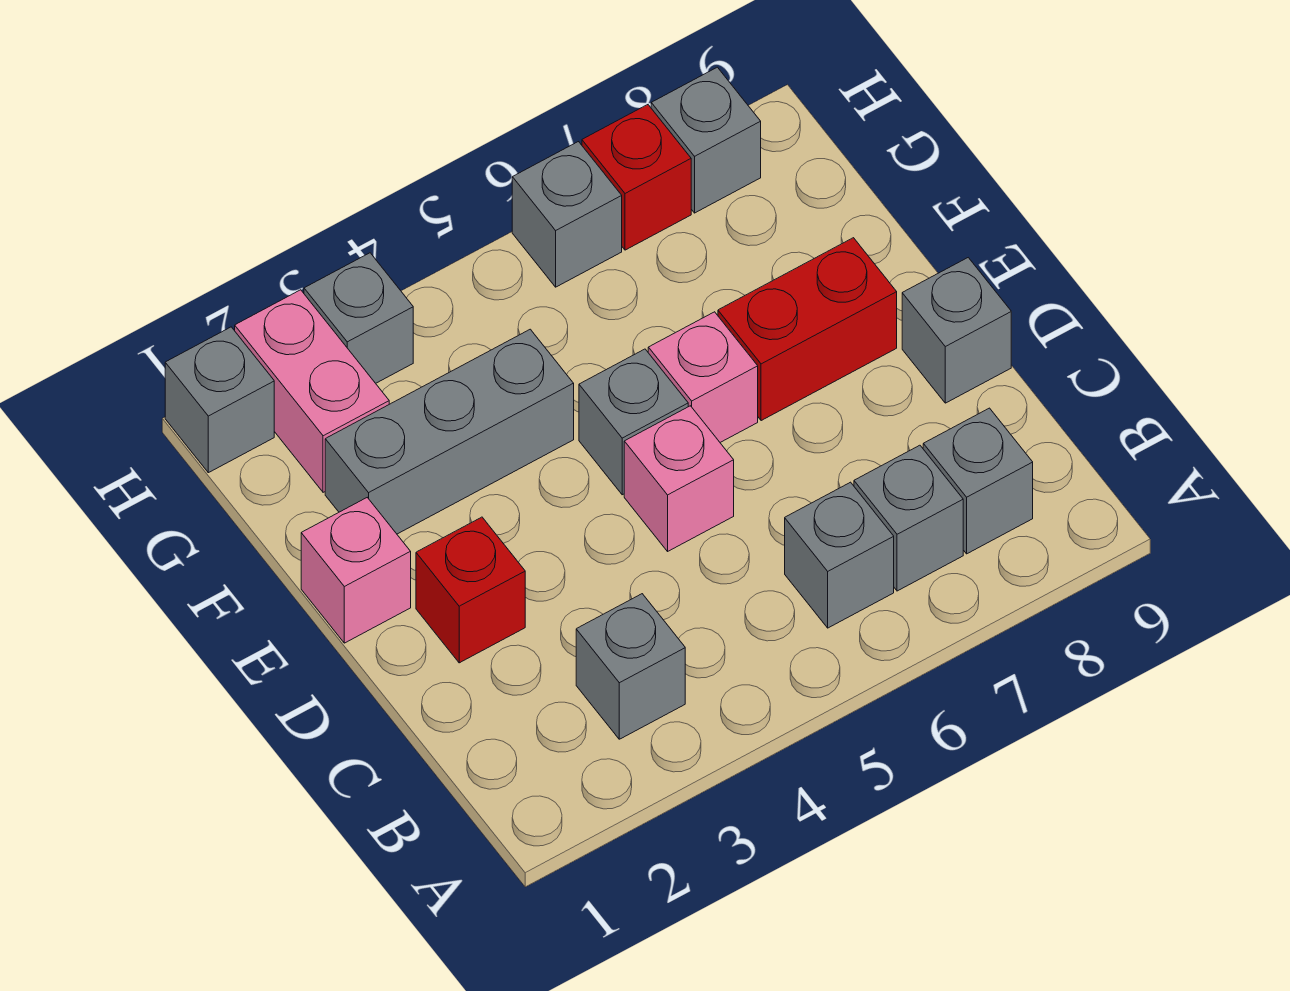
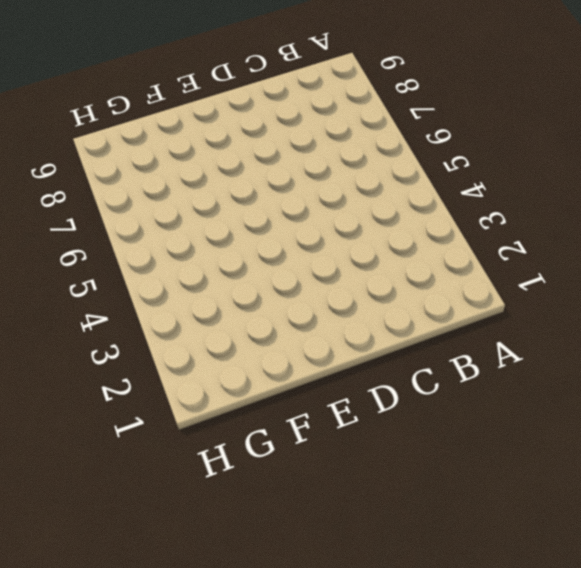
none -> grey 1x1 brick [576,594,685,739]
none -> grey 1x1 brick [785,482,894,628]
none -> grey 1x1 brick [854,445,963,591]

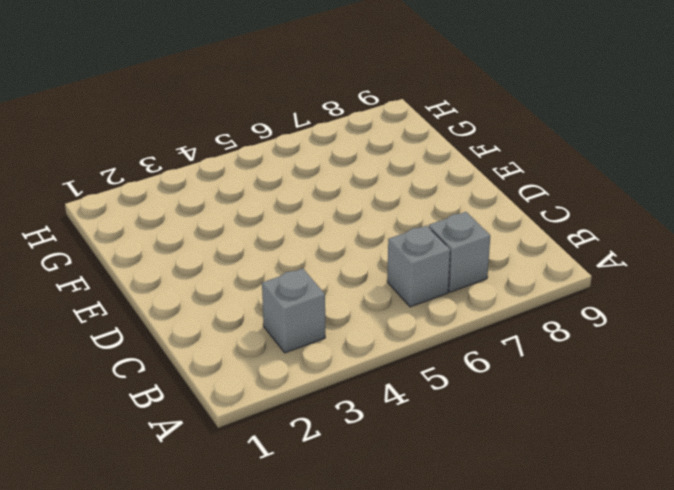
none -> grey 1x1 brick [923,408,1033,554]
none -> red 1x1 brick [416,517,525,663]
none -> pink 1x1 brick [624,406,734,551]

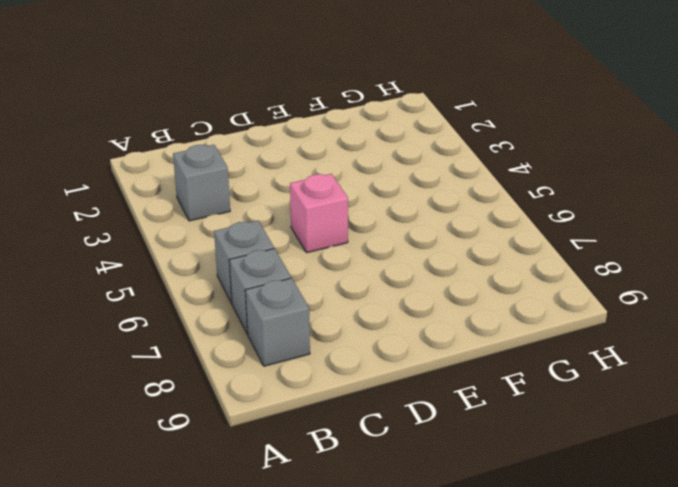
none -> red 1x1 brick [416,517,525,663]
none -> grey 1x1 brick [902,258,1011,403]
none -> pink 1x1 brick [301,498,411,643]

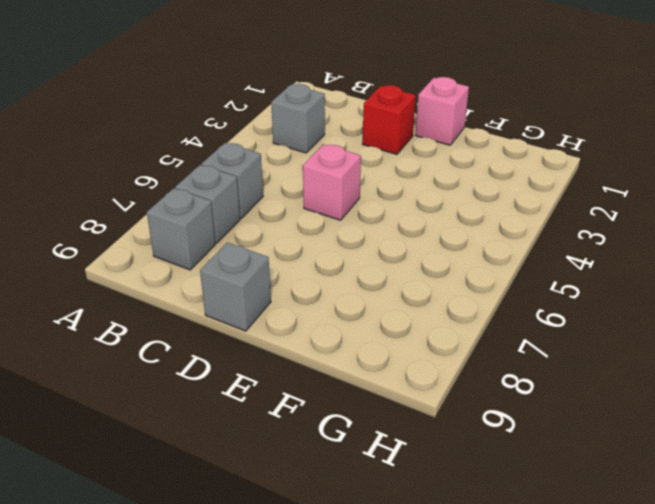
none -> grey 1x1 brick [579,349,688,495]
none -> pink 1x1 brick [648,312,758,442]
none -> red 1x2 brick [718,238,897,421]

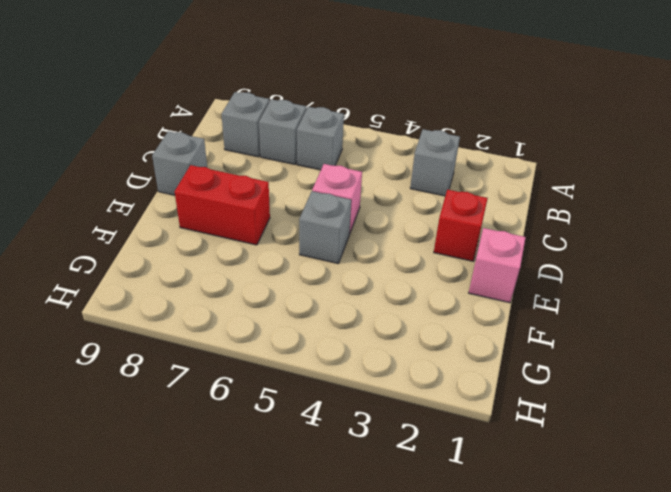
none -> pink 1x1 brick [648,312,758,442]
none -> grey 1x3 brick [325,329,574,534]
none -> pink 1x2 brick [235,290,389,492]

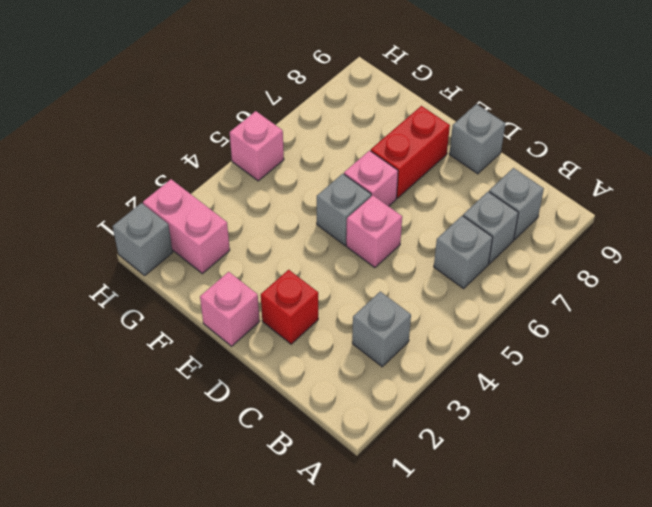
pink 1x1 brick [230,111,284,181] -> none
none -> grey 1x3 brick [325,329,574,534]
none -> grey 1x1 brick [304,253,413,383]
none -> grey 1x1 brick [512,142,622,287]

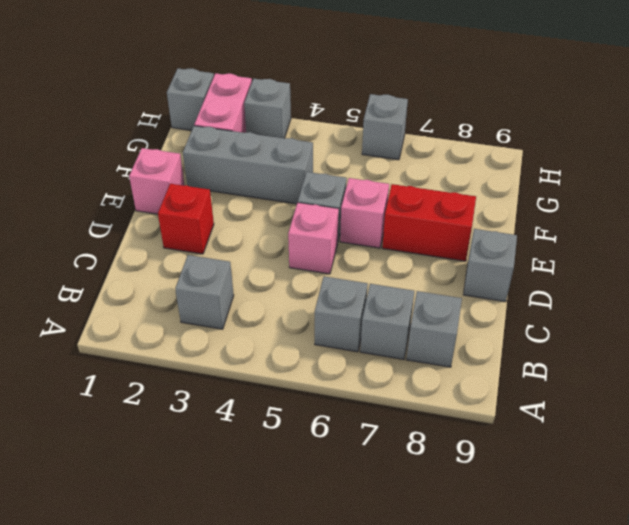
none -> red 1x1 brick [582,105,691,250]
none -> grey 1x1 brick [651,67,761,213]

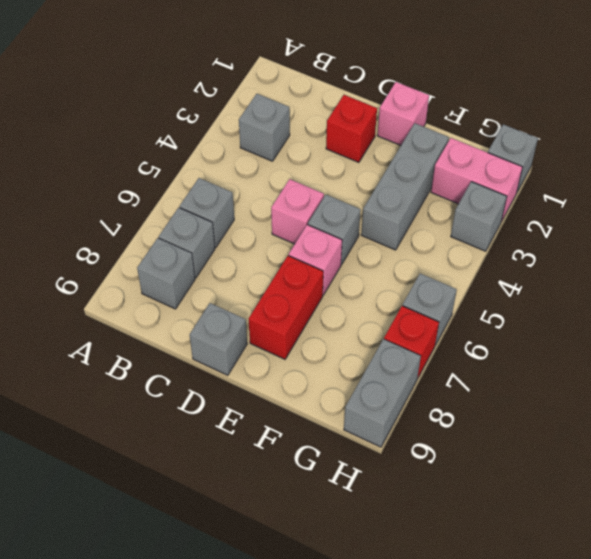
grey 1x2 brick [344,339,421,447] -> grey 1x1 brick [651,67,761,213]

